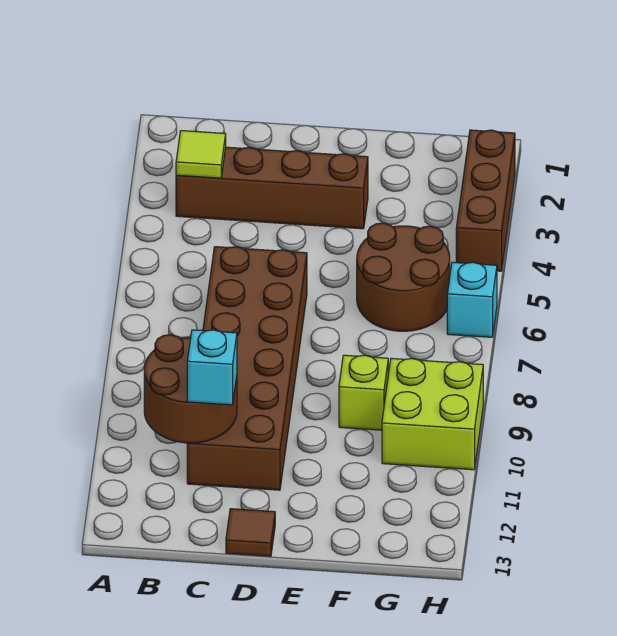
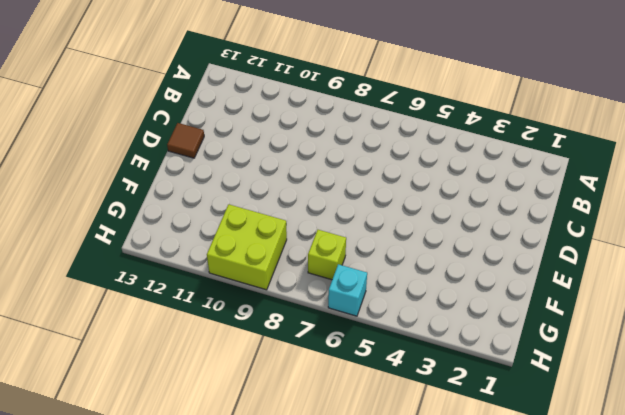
lime 1x1 brick [308,230,346,280] -> lime 1x1 brick moved to [339,355,388,430]
none -> brown 1x4 brick [176,147,368,229]
none -> brown 2x6 brick [187,247,307,490]

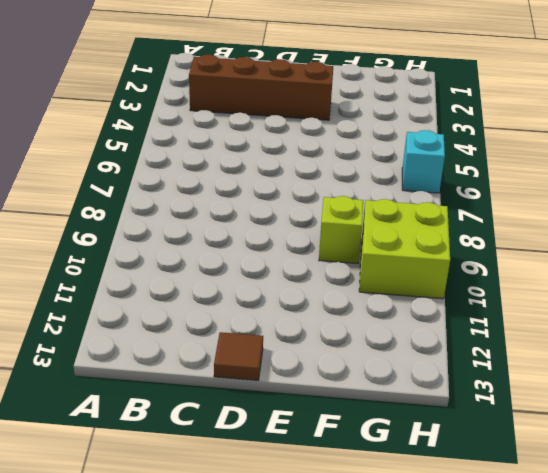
none -> brown 2x6 brick [187,247,307,490]
none -> brown 2x2 round brick [357,223,450,331]

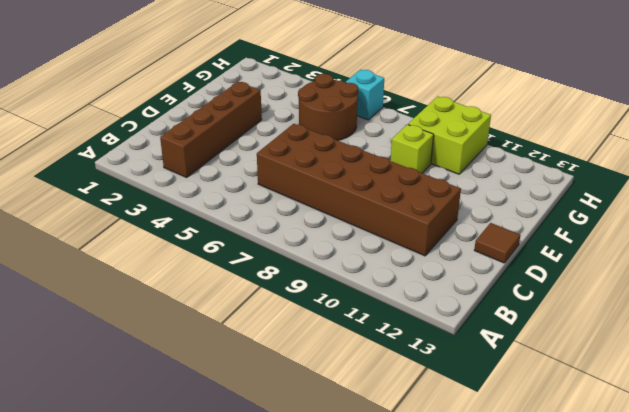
none -> brown 1x3 brick [456,130,515,271]
none -> lime 1x1 tile [176,131,226,178]

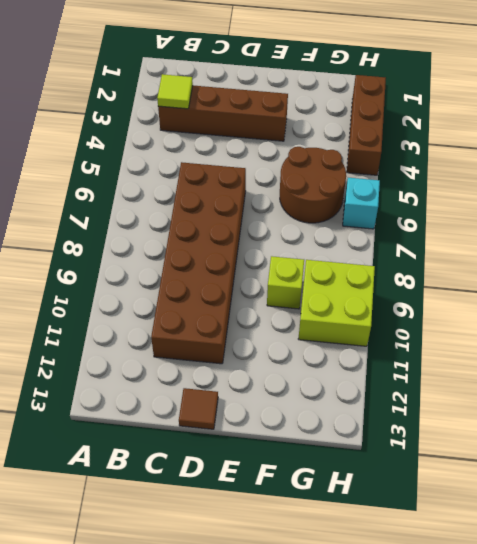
none -> brown 2x2 round brick [144,335,237,443]
none -> cyan 1x1 brick [187,330,237,405]

